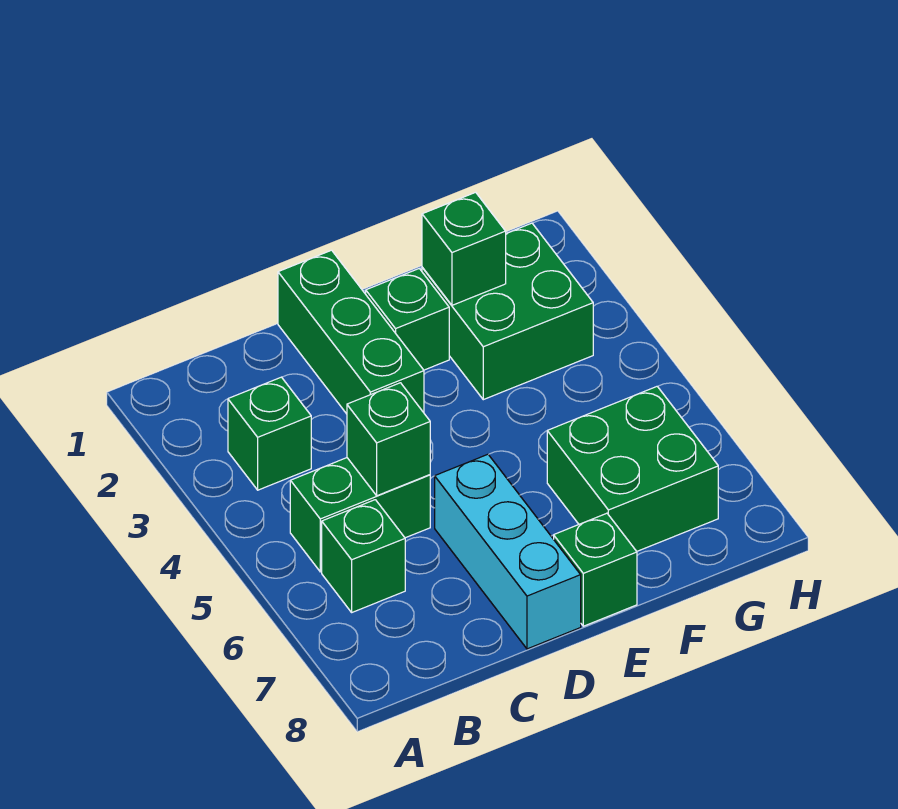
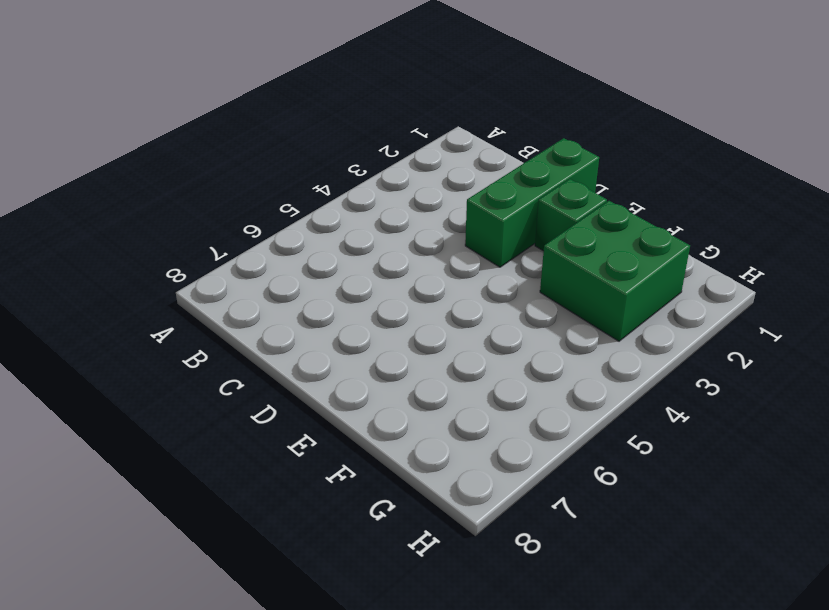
none -> green 1x1 brick [228,377,311,490]
none -> green 1x2 brick [290,458,430,572]

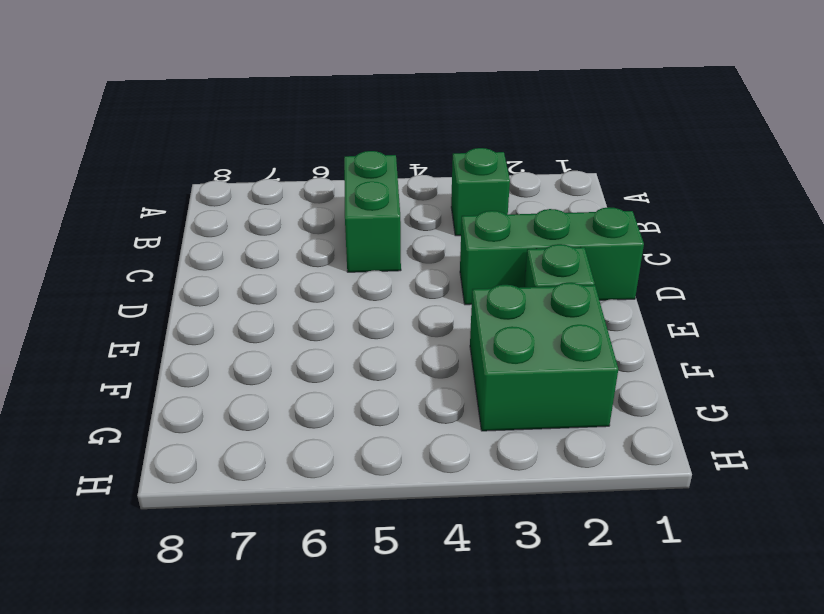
none -> green 1x1 brick [322,500,405,612]
none -> cyan 1x3 brick [435,454,581,649]

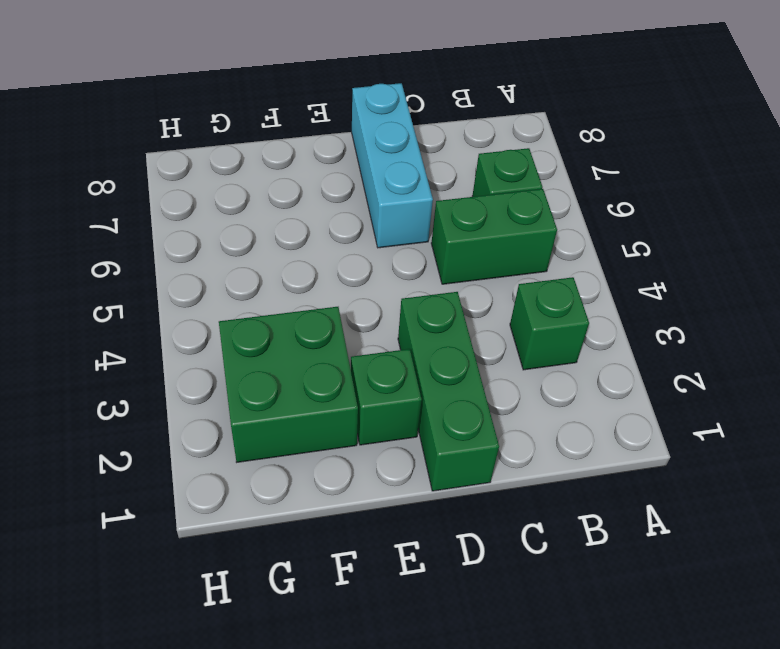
none -> green 1x1 brick [554,513,637,626]
none -> green 2x2 brick [547,386,718,551]

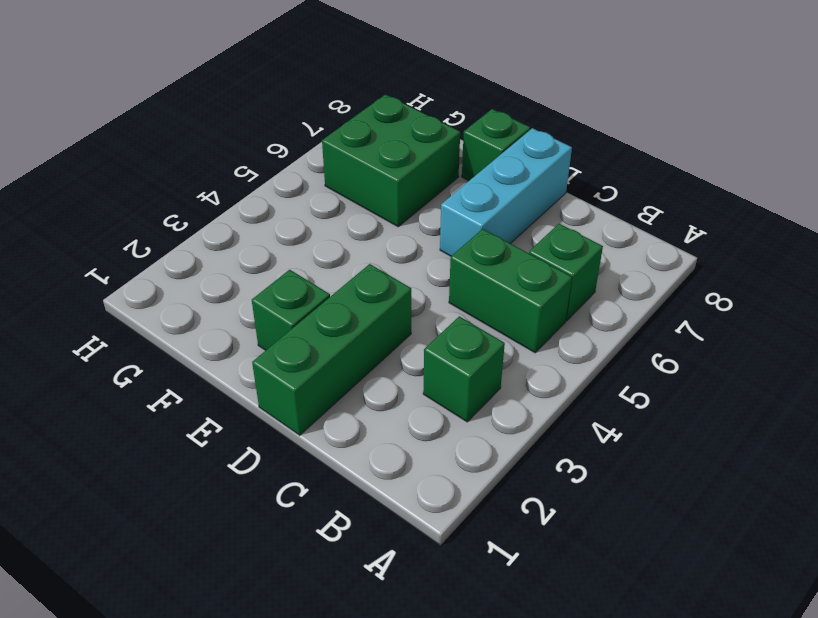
none -> green 2x2 brick [422,223,593,400]
none -> green 1x1 brick [347,383,430,496]

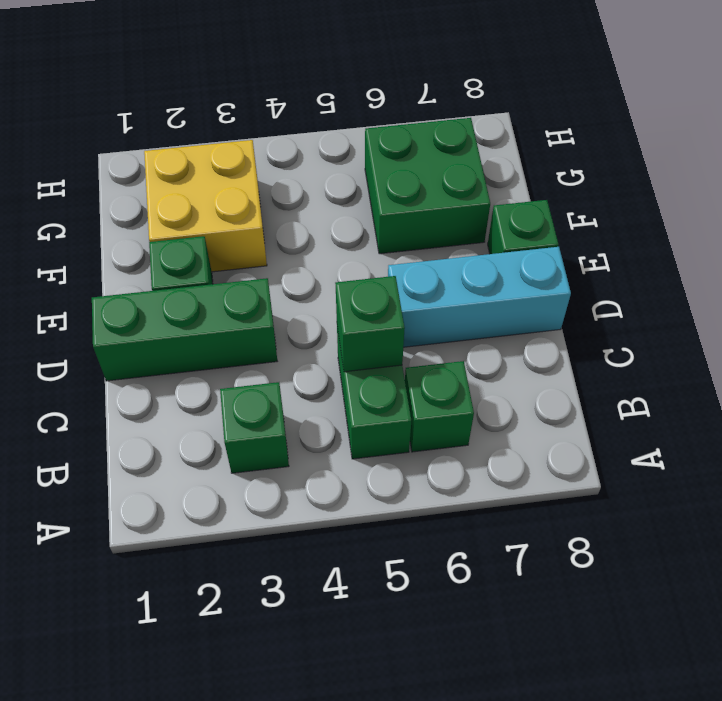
yellow 2x2 brick [144,140,267,272] -> green 2x2 brick [422,223,593,400]
none -> green 1x1 brick [422,192,506,305]

